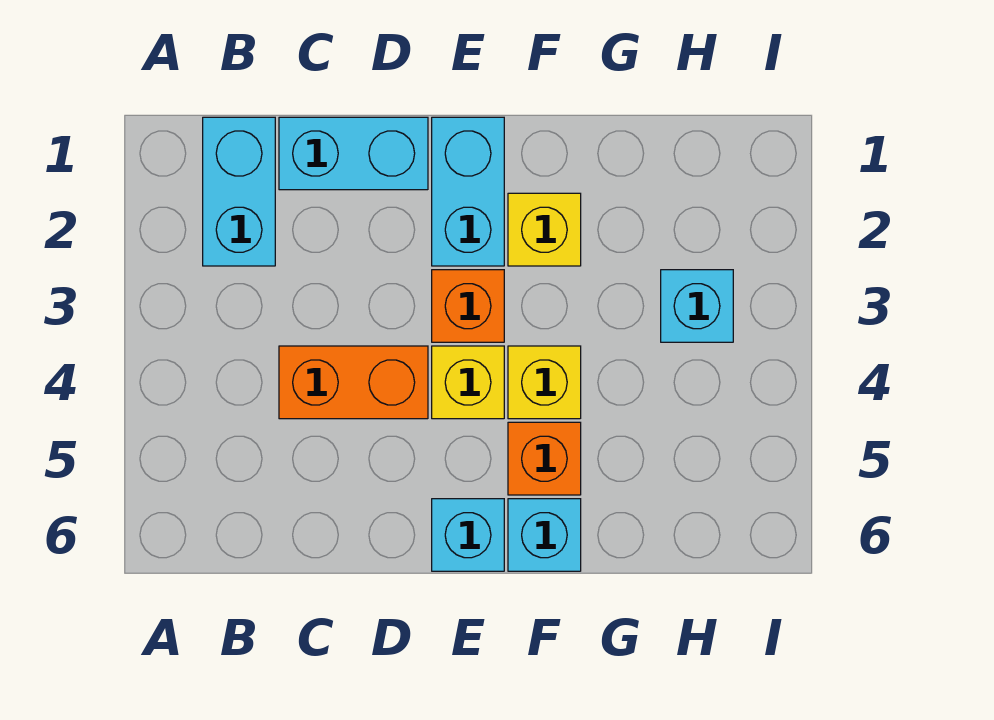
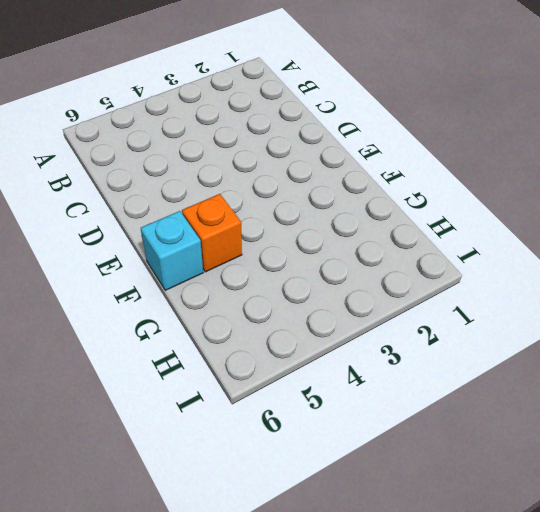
none -> cyan 1x2 brick [203,117,275,266]
none -> cyan 1x2 brick [279,117,428,190]
none -> orange 1x2 brick [279,346,428,419]

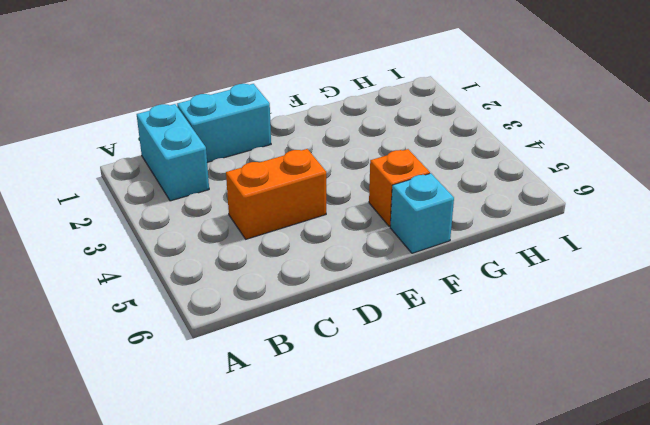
none -> cyan 1x2 brick [432,117,504,266]
none -> orange 1x1 brick [432,270,504,342]
none -> yellow 1x1 brick [432,346,504,419]

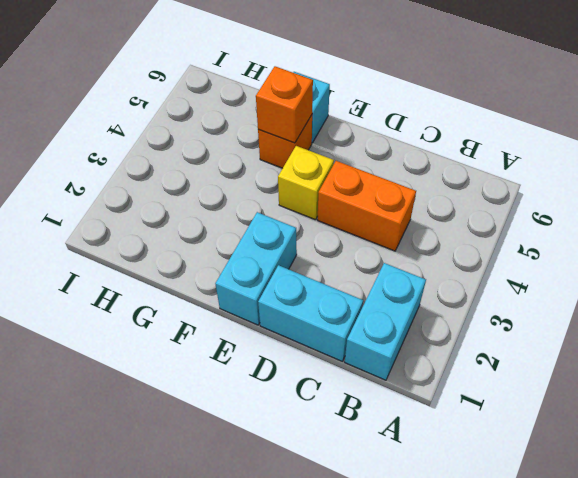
orange 1x1 brick [256,66,313,143] -> orange 1x1 brick moved to [432,270,504,342]
none -> cyan 1x1 brick [432,499,504,571]
none -> yellow 1x1 brick [508,193,581,266]
none -> yellow 1x1 brick [508,346,581,419]

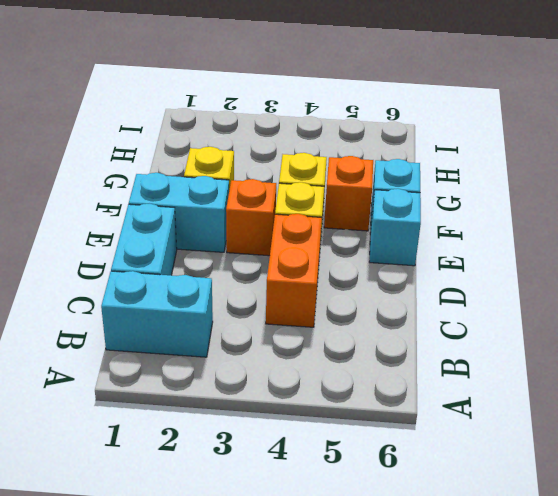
none -> cyan 1x1 brick [661,270,733,342]

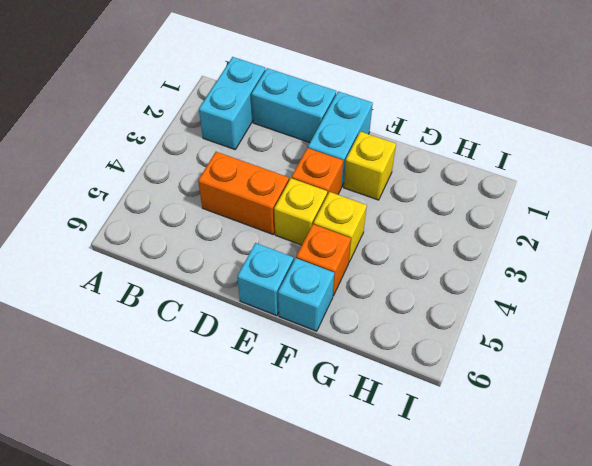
none -> cyan 1x1 brick [661,270,733,342]

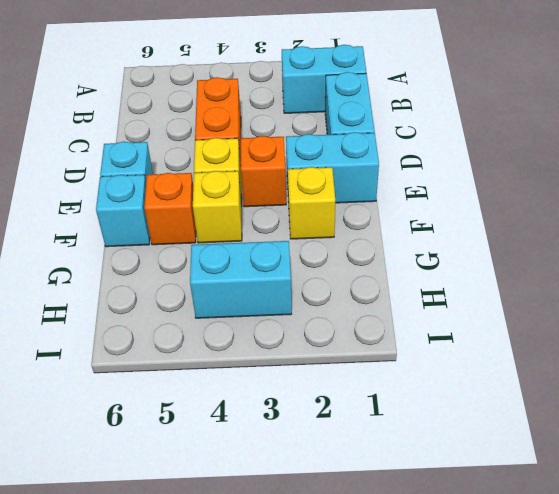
cyan 1x2 brick [190,241,292,318] -> cyan 1x1 brick [661,270,733,342]

